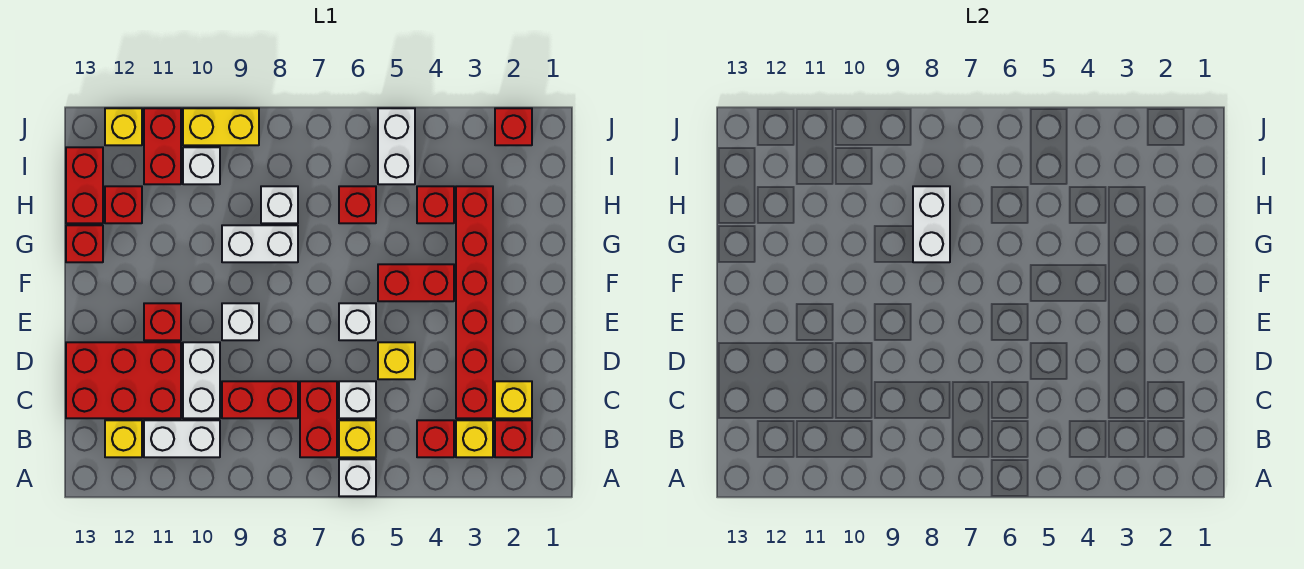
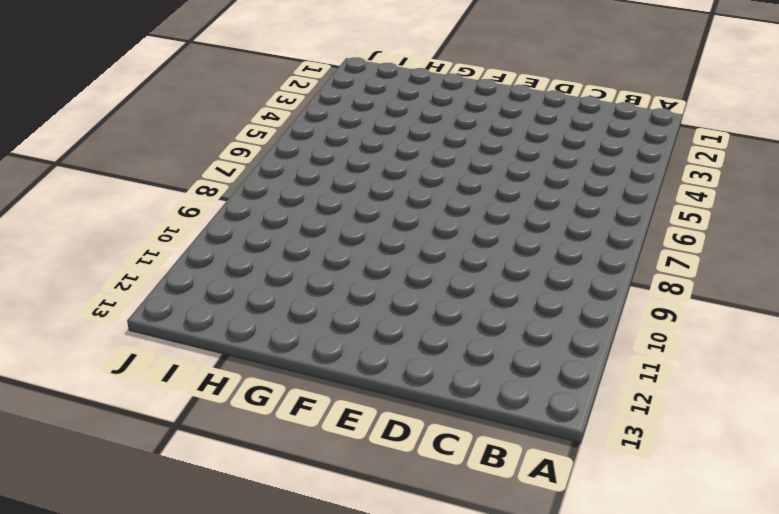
none -> white 1x1 brick [339,459,376,496]
none -> red 1x1 brick [495,420,532,457]
none -> yellow 1x1 brick [456,420,493,457]
none -> red 1x1 brick [417,420,454,457]

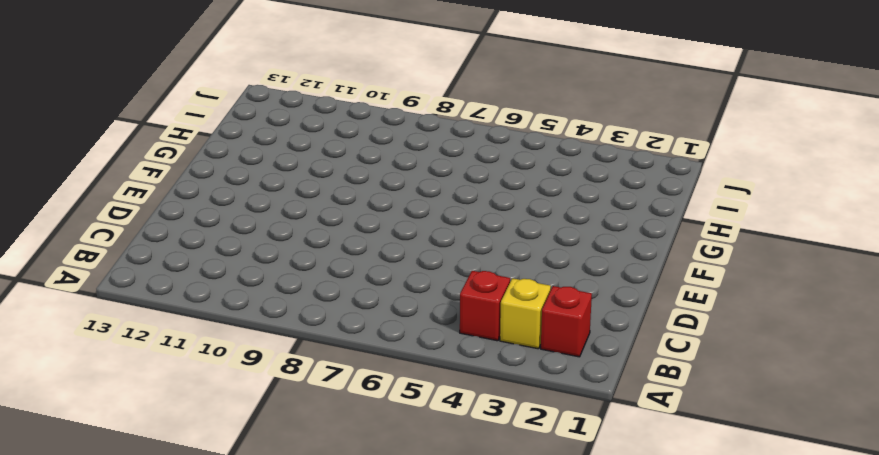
none -> white 1x1 brick [339,459,376,496]
none -> yellow 1x1 brick [339,420,376,457]
none -> red 1x2 brick [300,381,337,457]
none -> white 1x2 brick [144,420,220,457]

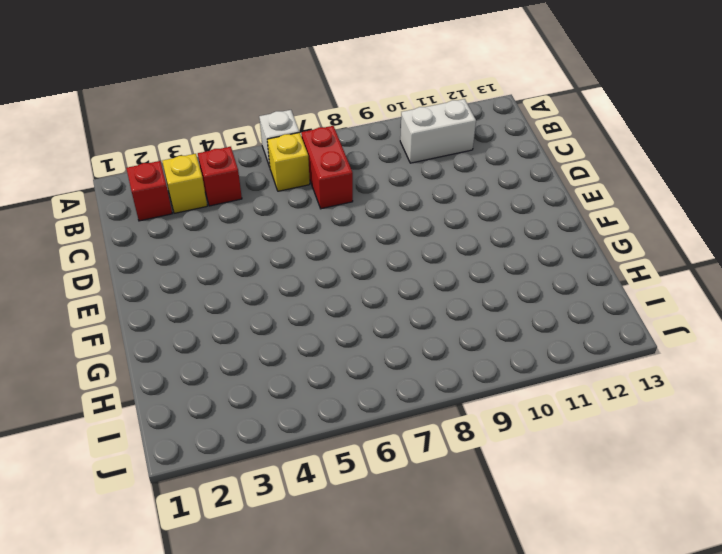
none -> yellow 1x1 brick [105,420,142,457]
none -> yellow 1x1 brick [495,381,532,418]
none -> red 1x6 brick [456,186,493,418]
none -> white 1x1 brick [339,381,376,418]

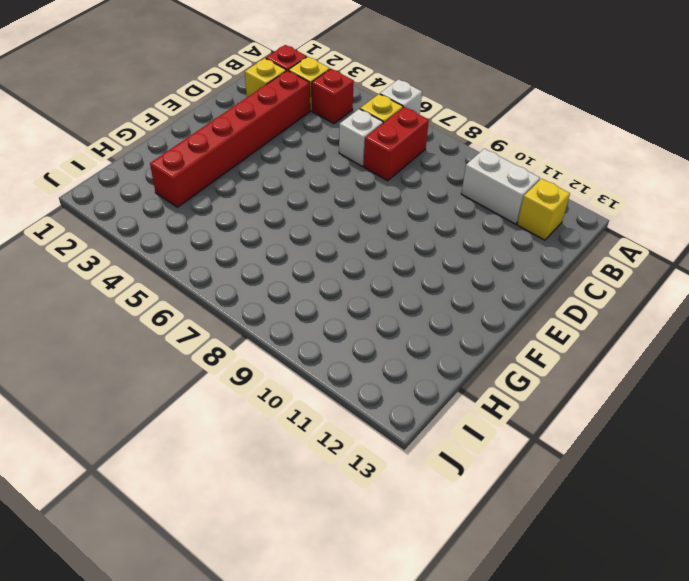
none -> red 1x2 brick [222,381,298,418]
none -> white 1x2 brick [183,342,220,418]
none -> red 2x3 brick [66,342,181,418]
none -> yellow 1x1 brick [378,342,415,379]

